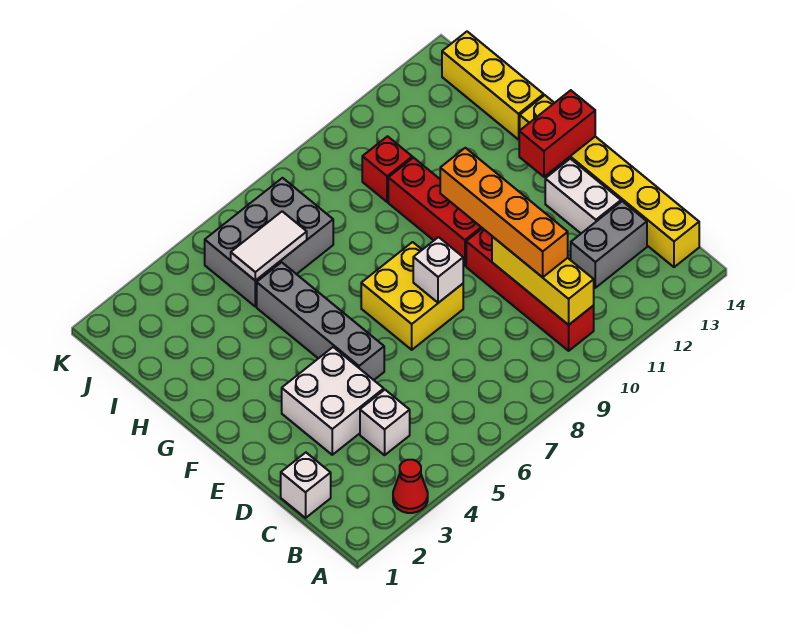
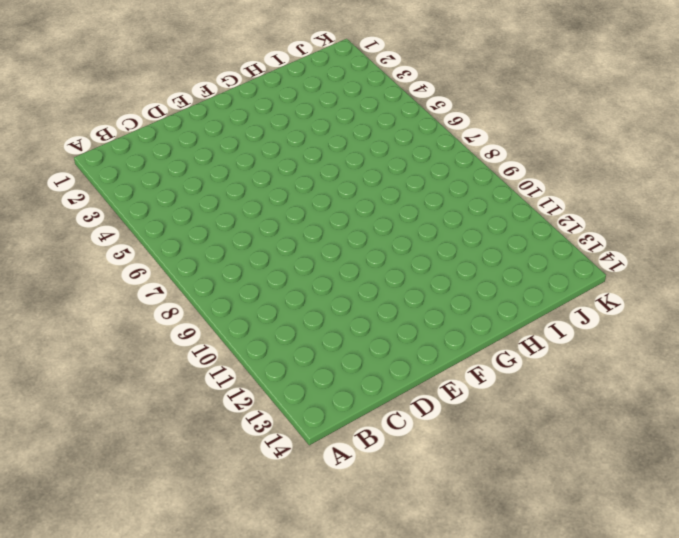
none -> red 1x1 cone [393,460,428,513]
none -> red 1x4 brick [466,228,594,351]
none -> yellow 1x6 brick [520,95,699,267]

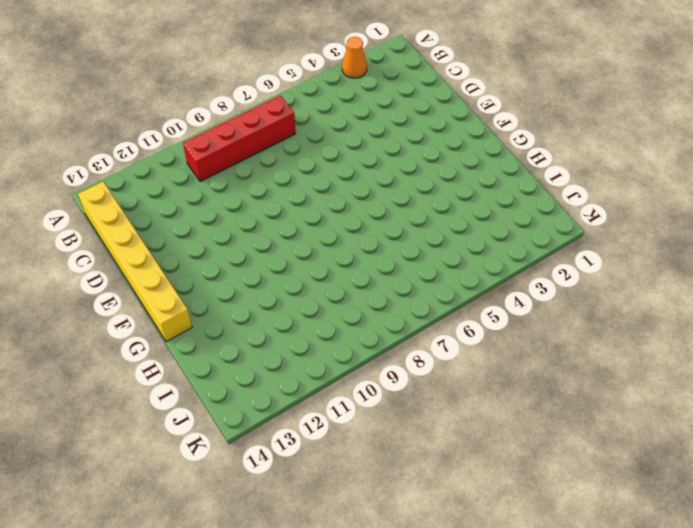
orange 1x1 cone [342,37,367,78] -> red 1x1 cone [393,460,428,513]
red 1x4 brick [183,96,296,182] -> red 1x4 brick turned to [466,228,594,351]
none -> white 1x1 brick [281,453,331,518]
none -> white 1x1 brick [360,390,410,455]
none -> grey 1x2 brick [571,201,647,288]

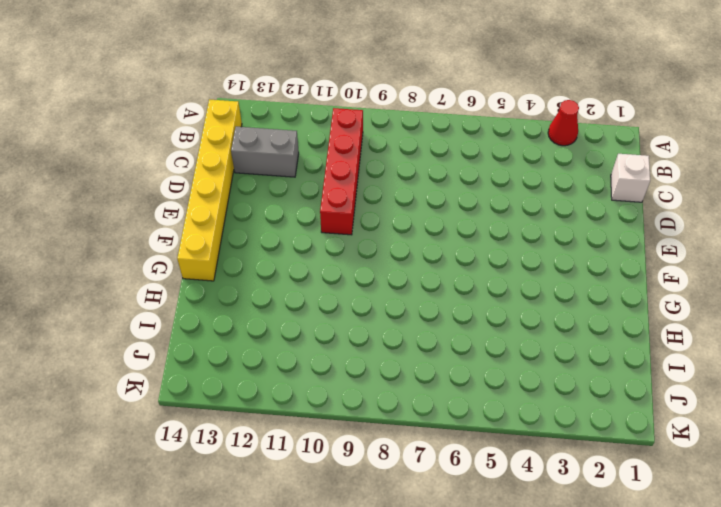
none -> white 1x1 brick [360,390,410,455]
none -> white 2x2 brick [282,347,384,455]
none -> white 1x2 brick [545,159,621,233]

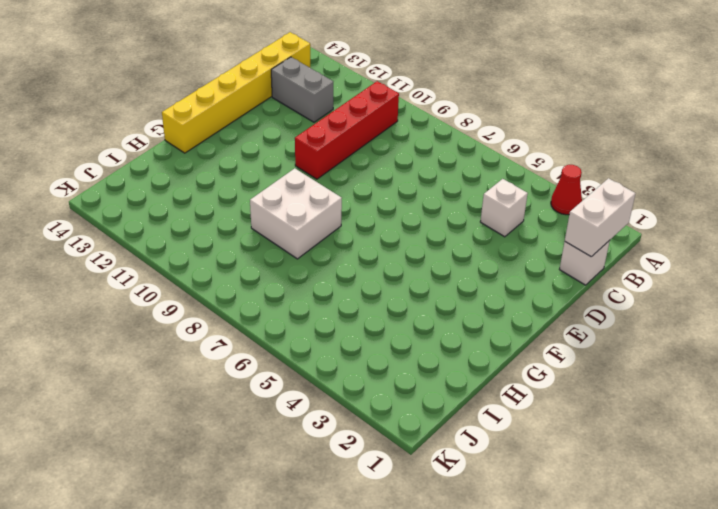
white 1x2 brick [565,178,635,256] -> white 1x2 brick moved to [545,159,621,233]
white 2x2 brick [250,168,342,259] -> white 2x2 brick moved to [282,347,384,455]
none -> grey 1x4 brick [257,262,384,380]
none -> yellow 2x2 brick [361,242,463,350]
none -> red 1x3 brick [388,158,482,266]

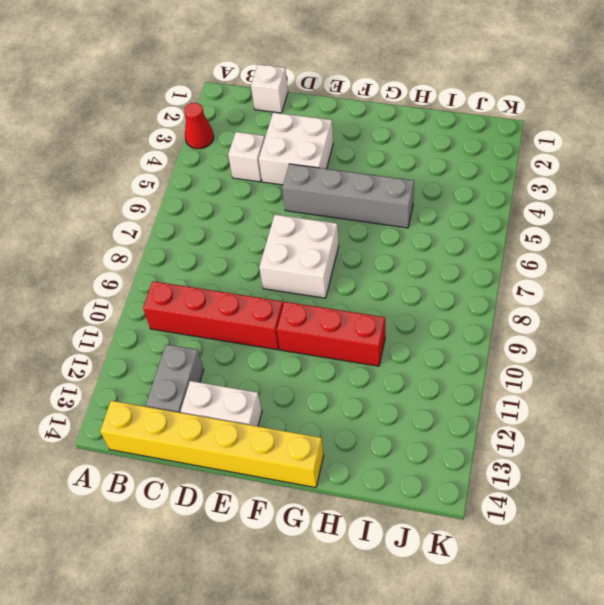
white 2x2 brick [259,215,339,298] -> yellow 2x2 brick [361,242,463,350]
none -> yellow 1x3 brick [442,32,544,140]
none -> grey 2x3 brick [205,178,333,307]
none -> red 1x1 brick [362,136,412,202]

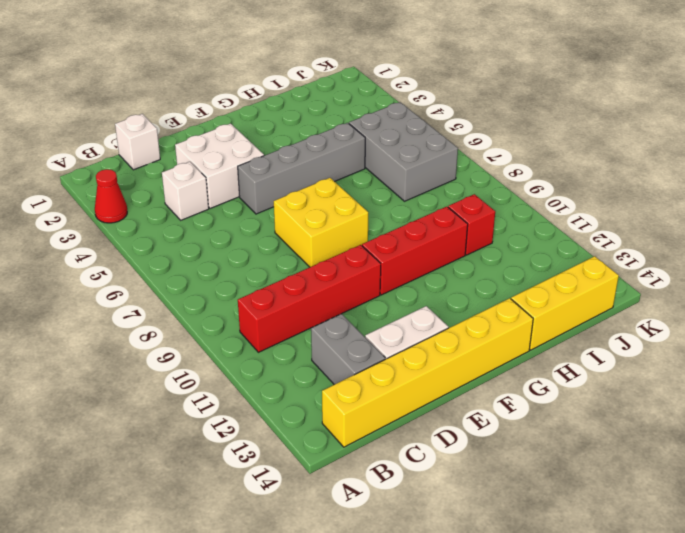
none -> yellow 1x3 brick [492,237,594,325]
none -> white 1x1 brick [413,237,463,303]
none -> red 1x2 brick [519,90,595,177]

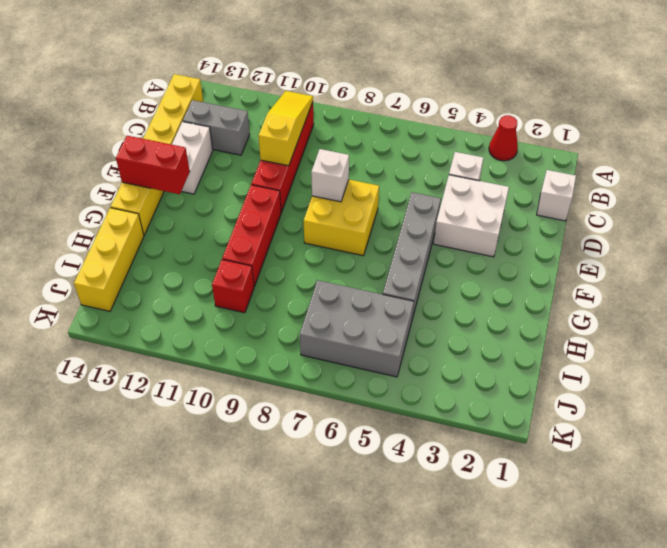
yellow 1x3 slope [258,91,313,166] -> yellow 1x3 brick [492,237,594,325]
none -> white 1x2 tile [231,211,307,281]
none -> orange 1x4 brick [440,148,568,277]

